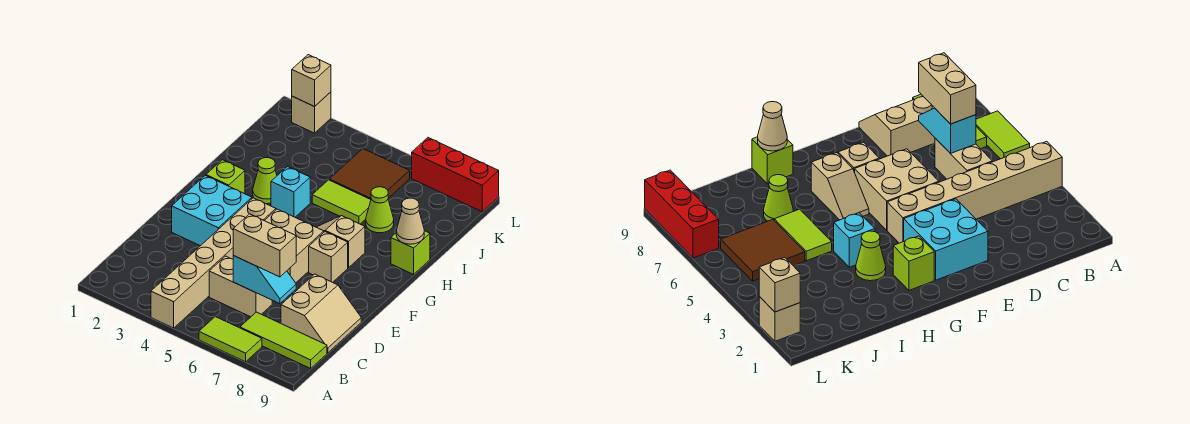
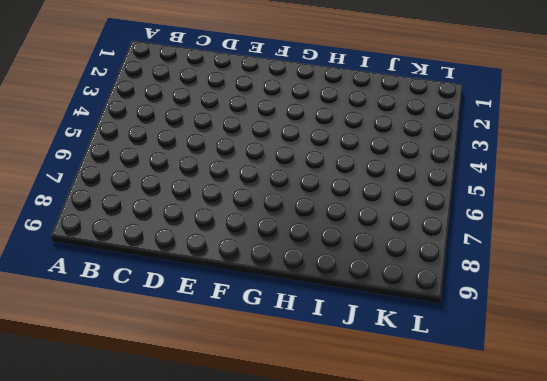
none -> tan 1x6 brick [151,198,276,328]
none -> lime 1x2 tile [199,317,262,362]
none -> lime 1x3 tile [240,312,327,368]

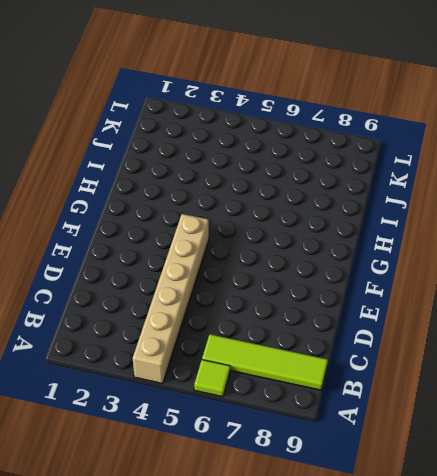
lime 1x1 tile [194,360,230,397] -> lime 1x2 tile [199,317,262,362]
lime 1x4 tile [202,334,328,390] -> lime 1x3 tile [240,312,327,368]
none -> tan 1x2 brick [209,256,272,317]
none -> tan 2x2 slope [281,274,361,353]
none -> cyan 2x2 brick [172,175,252,246]

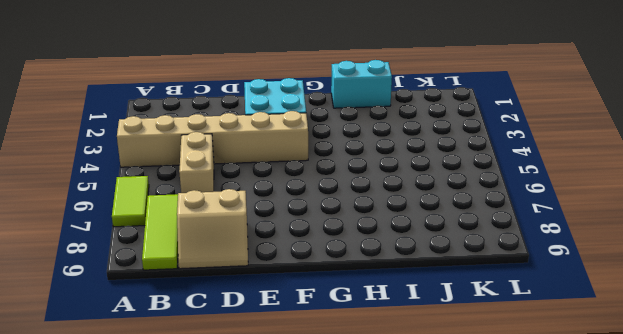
cyan 1x2 brick [331,60,392,108] -> none
none -> tan 2x2 brick [264,209,324,283]
none -> tan 1x1 brick [309,232,348,282]
none -> lime 1x1 brick [206,160,245,194]

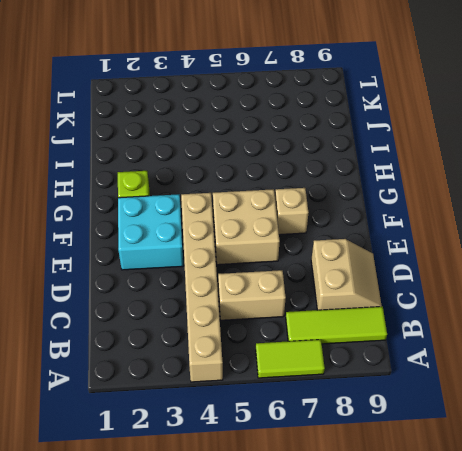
none -> tan 1x2 slope [317,216,365,268]
none -> lime 1x1 cone [253,158,277,204]
none -> cyan 1x1 brick [271,167,310,217]

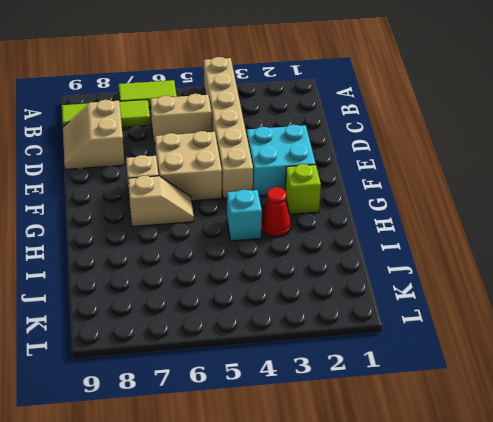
red 1x1 cone [261,187,291,237] -> lime 1x1 cone [253,158,277,204]
none -> lime 1x1 brick [391,231,430,274]
none -> lime 1x2 tile [312,180,371,224]
none -> lime 1x1 cone [366,187,394,233]

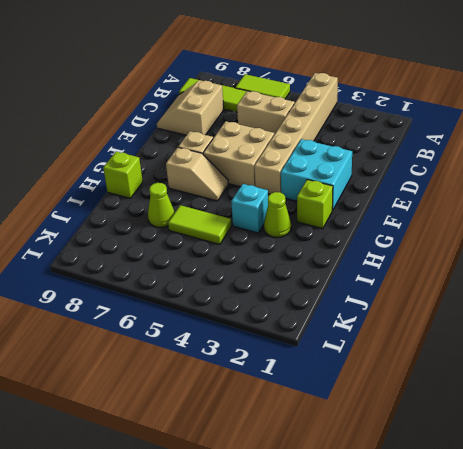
none -> brown 2x2 tile [329,149,410,199]
none -> tan 1x1 brick [292,92,331,133]
none -> red 1x3 brick [412,138,499,212]

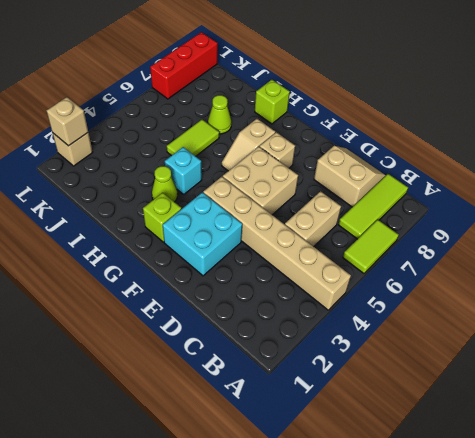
none -> brown 2x2 tile [329,149,410,199]
none -> cyan 1x2 slope [233,256,296,304]
none -> tan 1x1 cone [396,198,424,244]

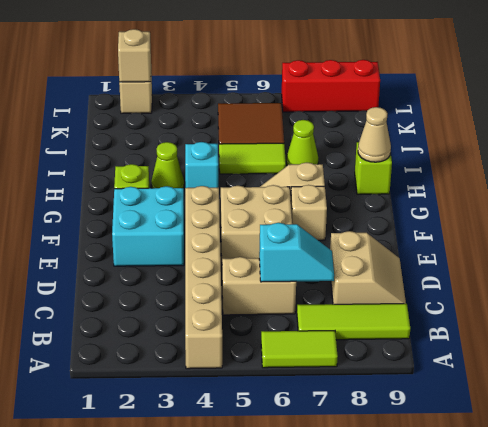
none -> tan 1x2 brick [233,214,296,277]

